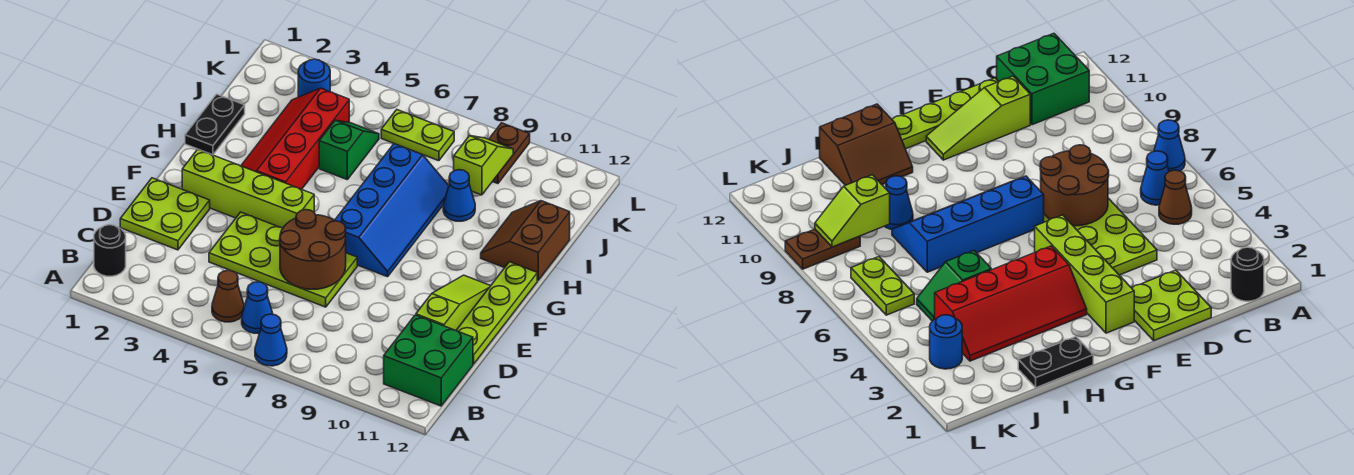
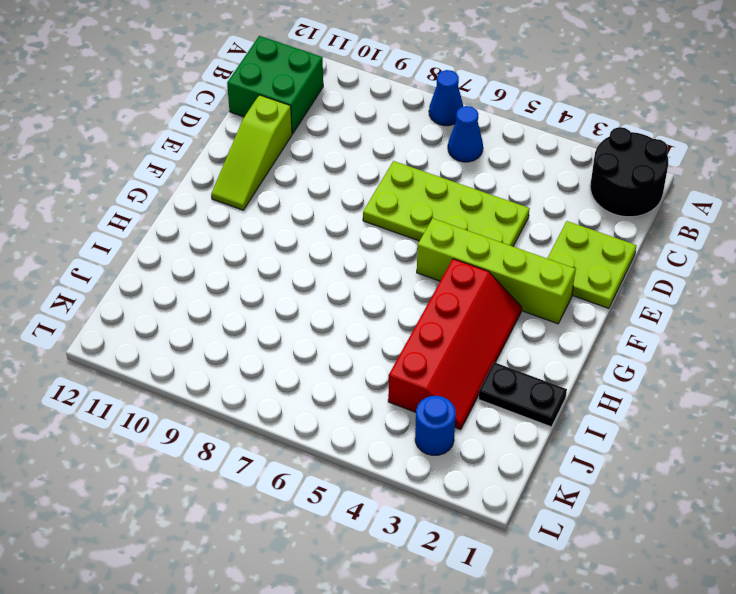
black 2x2 round brick [590,127,668,217] -> black 1x1 round brick [94,225,126,276]
black 1x2 plate [479,362,567,427] -> black 1x2 plate turned to [185,94,245,155]
none -> brown 1x1 cone [212,270,244,322]
none -> lime 1x4 plate [456,262,537,364]
none -> blue 2x4 slope [335,144,449,277]

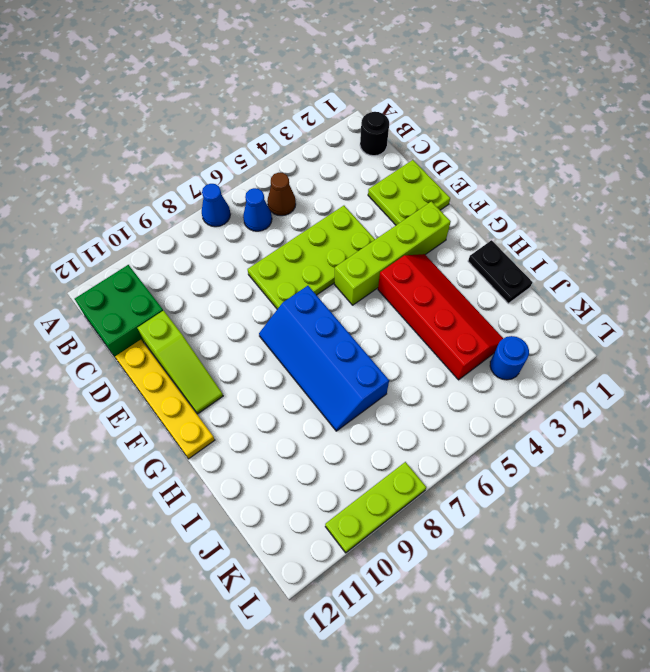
yellow 1x4 plate [115,340,215,459] -> lime 1x4 plate [456,262,537,364]
lime 1x3 plate [325,462,426,553] -> brown 1x2 plate [489,123,530,184]
none -> brown 2x2 slope [481,201,570,280]
none -> green 1x2 slope [319,120,379,179]
none -> blue 1x1 cone [443,170,475,221]

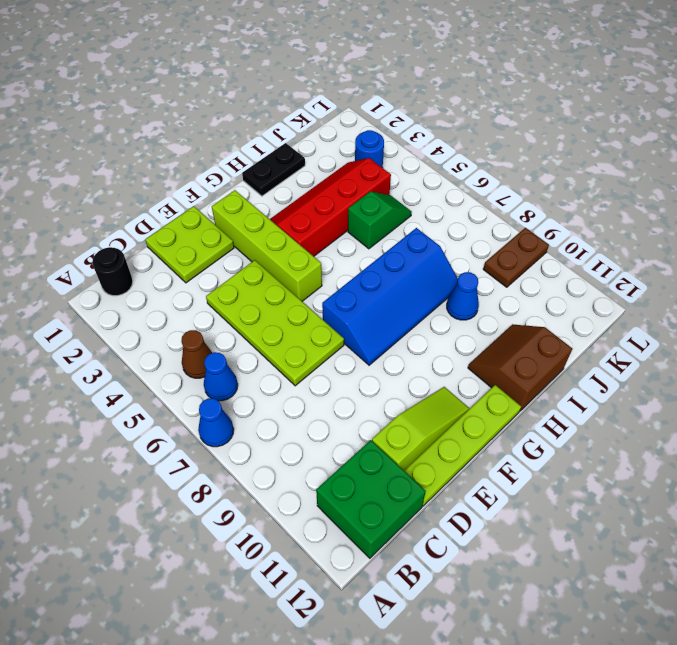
none -> lime 1x2 plate [381,110,454,161]
none -> brown 2x2 round brick [280,210,346,289]
none -> lime 1x2 slope [454,136,513,195]

